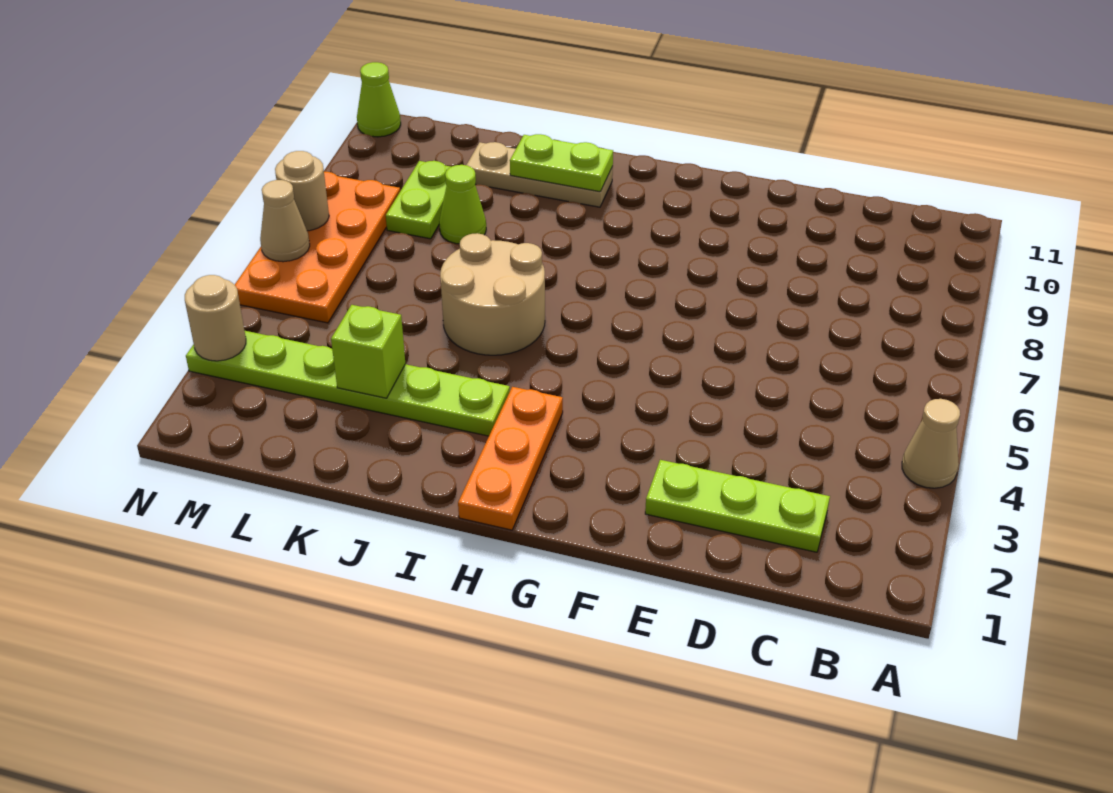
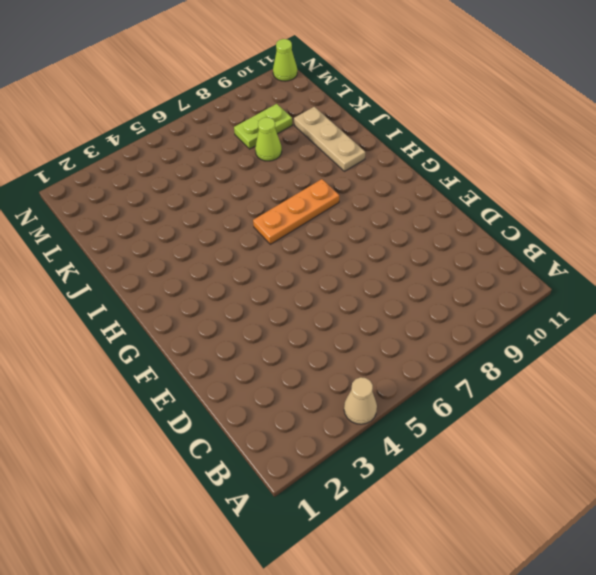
orange 1x3 plate [253,179,339,244] -> orange 1x3 plate moved to [458,387,563,530]
none -> lime 1x3 plate [645,460,830,552]
none -> lime 1x6 plate [186,331,510,436]
none -> tan 2x2 round brick [440,233,545,355]

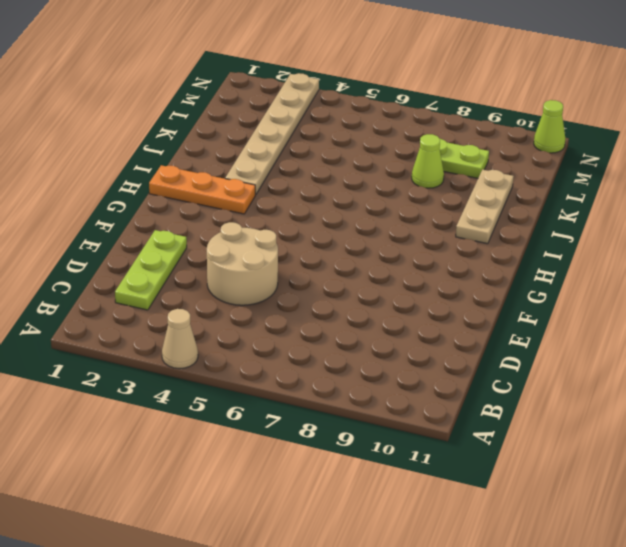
tan 2x2 round brick [207,222,278,305] -> tan 2x2 round brick moved to [440,233,545,355]
tan 1x6 plate [225,73,319,195] -> lime 1x6 plate [186,331,510,436]
none -> orange 2x4 plate [235,172,400,323]
none -> lime 1x2 plate [510,134,613,192]
none -> lime 1x1 brick [331,305,405,398]

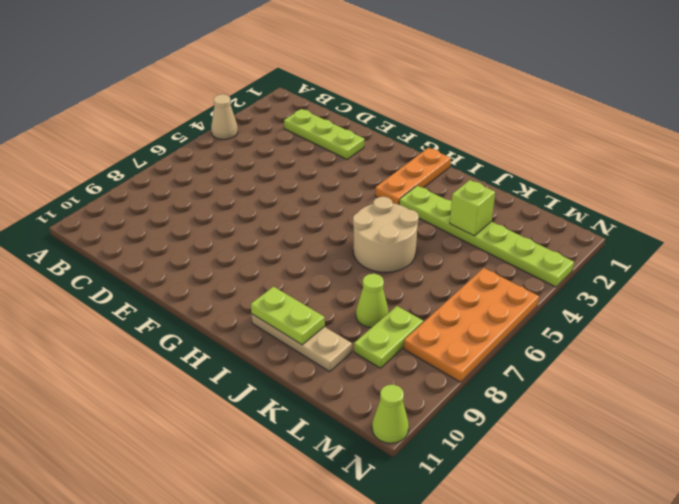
none -> tan 1x1 round brick [185,275,246,361]
none -> tan 1x1 cone [260,180,310,262]
none -> tan 1x1 round brick [275,151,329,231]

